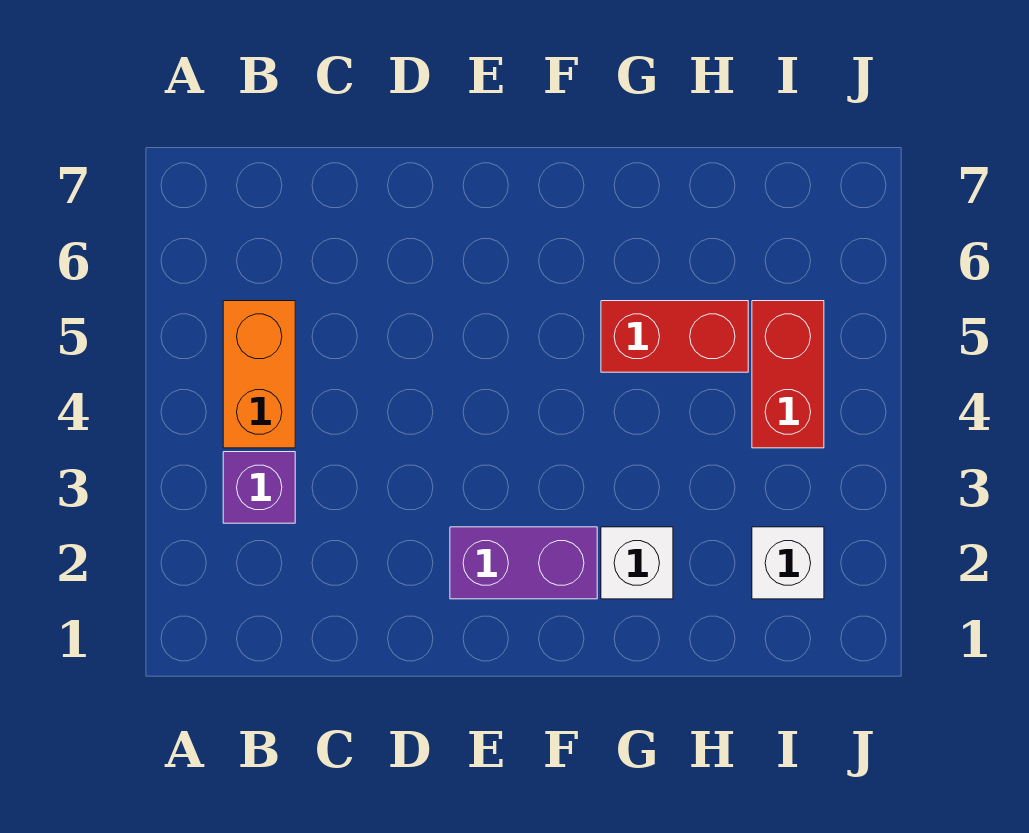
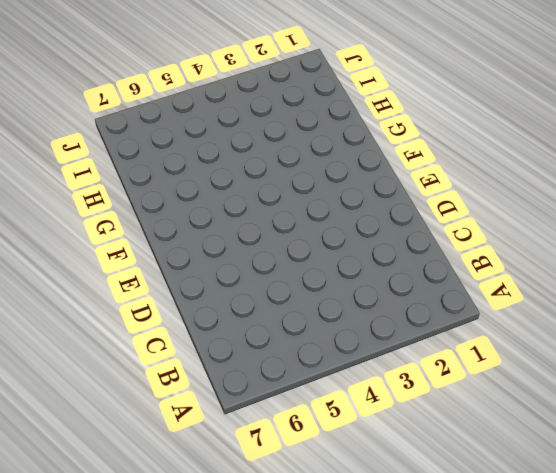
none -> purple 1x1 brick [223,452,295,523]
none -> orange 1x2 brick [223,301,295,448]

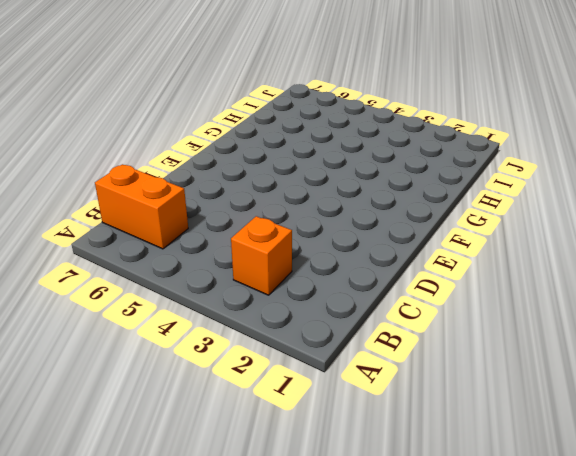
orange 1x1 brick [231,216,292,295] -> purple 1x1 brick [223,452,295,523]
orange 1x2 brick [95,164,188,249] -> orange 1x2 brick moved to [223,301,295,448]
none -> purple 1x2 brick [450,527,597,599]
none -> white 1x1 brick [601,527,673,599]

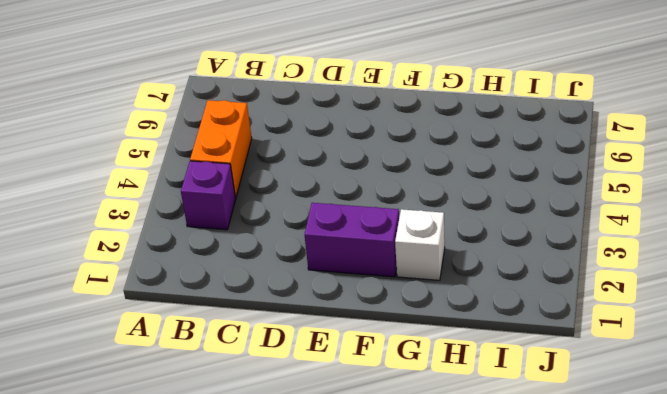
none -> red 1x2 brick [601,301,748,372]
none -> white 1x1 brick [752,527,824,599]

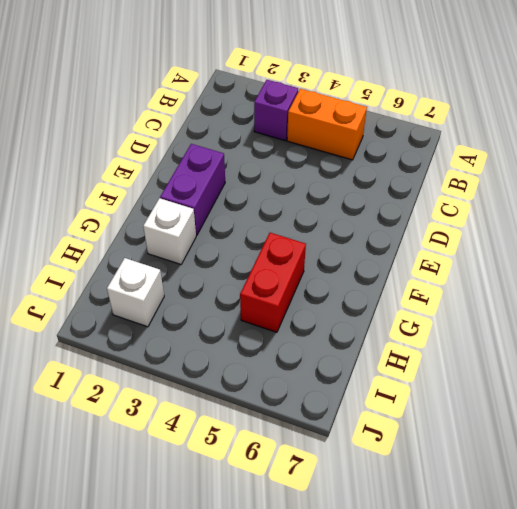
none -> red 1x2 brick [752,301,824,448]

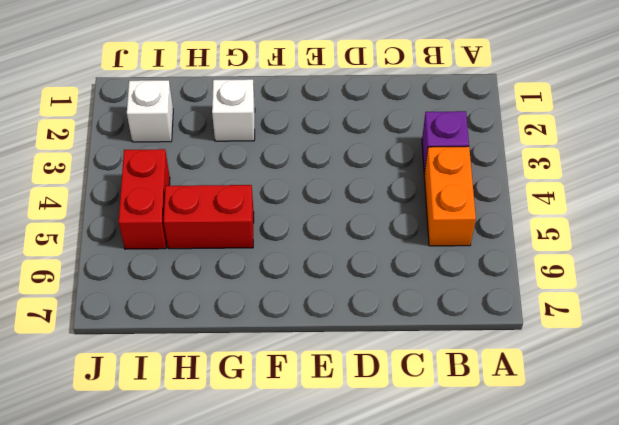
none -> purple 1x2 brick [450,527,597,599]

